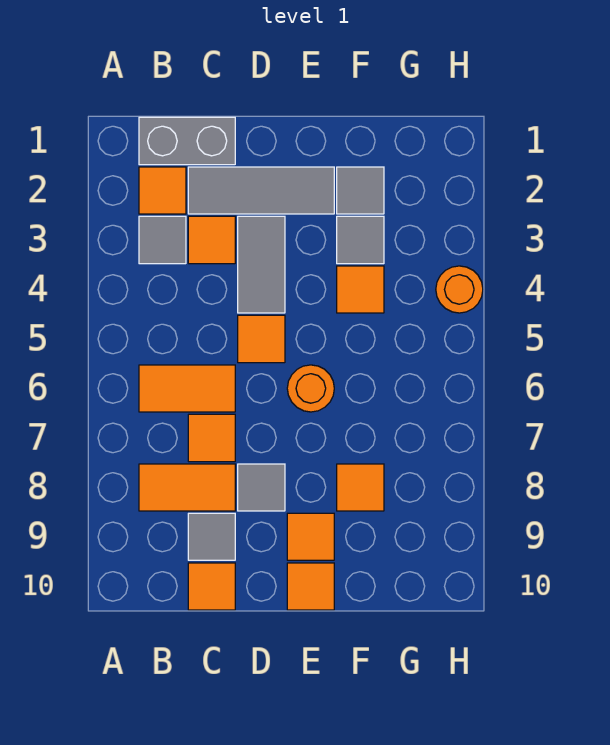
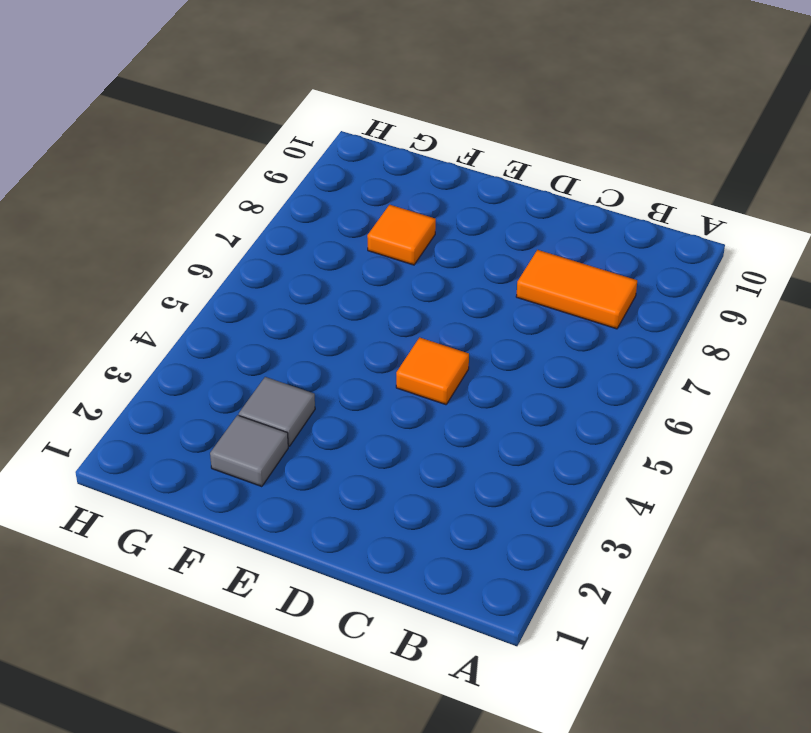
none -> grey 1x2 brick [139,117,235,165]
none -> orange 1x1 tile [139,167,186,214]
none -> grey 1x1 tile [139,216,186,264]

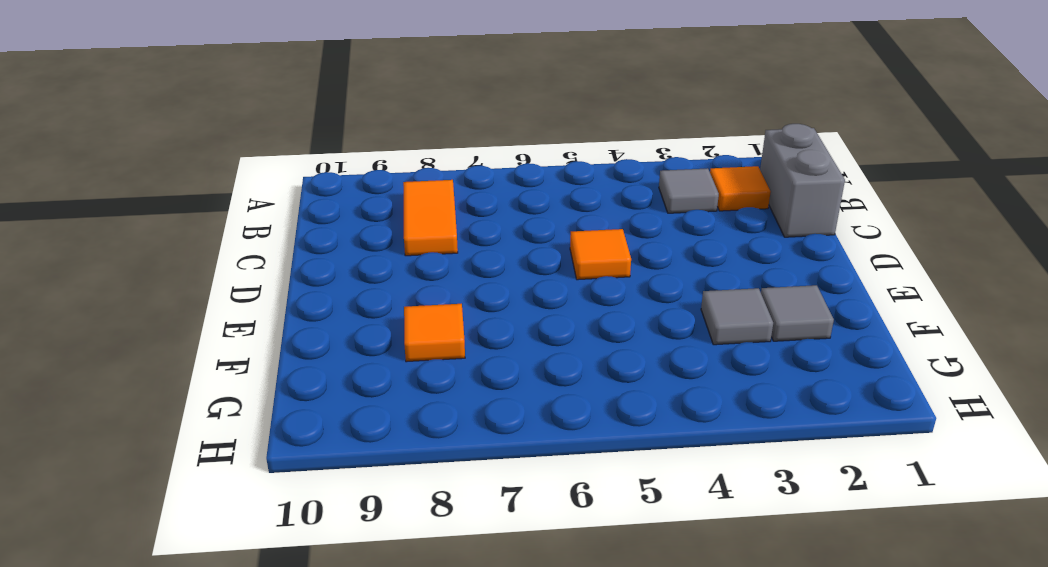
none -> orange 1x2 tile [139,365,235,412]
none -> grey 1x3 tile [188,167,334,214]
none -> orange 1x1 tile [188,216,235,264]

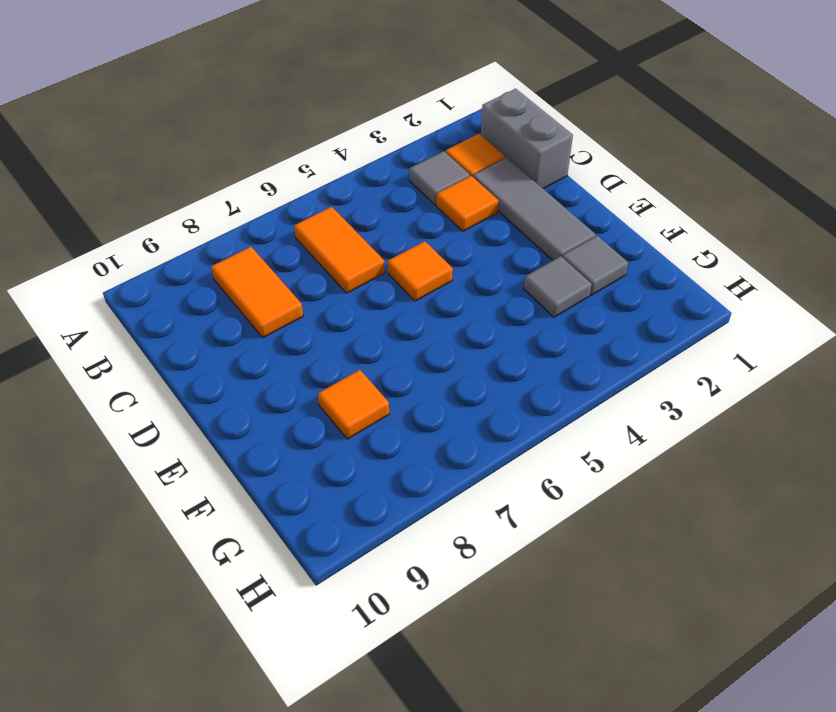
none -> orange 1x1 tile [188,414,235,462]
none -> grey 1x1 tile [188,513,235,560]
none -> orange 1x1 tile [188,563,235,610]

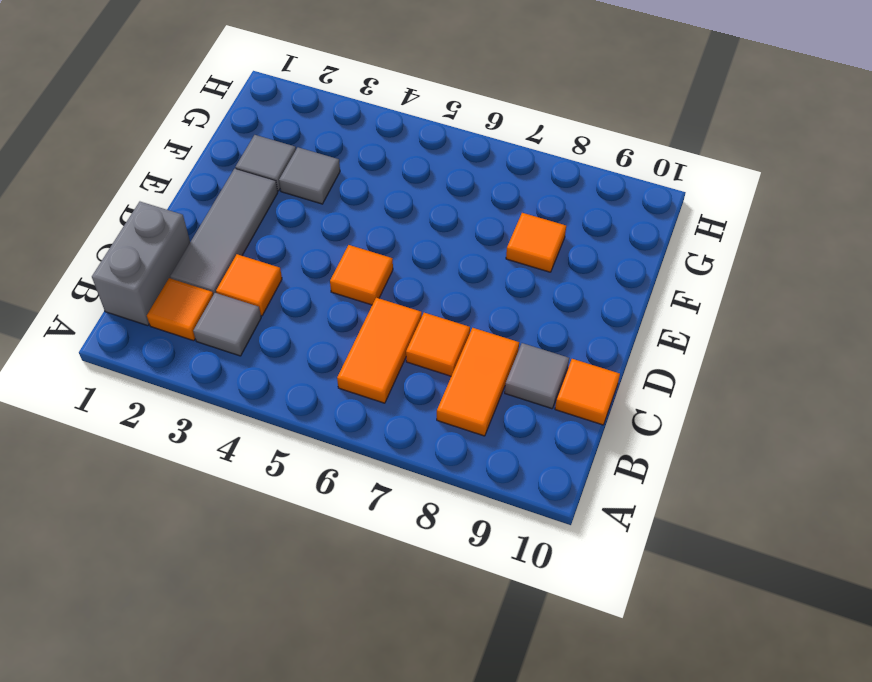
none -> grey 1x2 tile [238,216,285,313]
none -> grey 1x1 tile [238,464,285,511]
none -> orange 1x1 round brick [287,365,334,412]

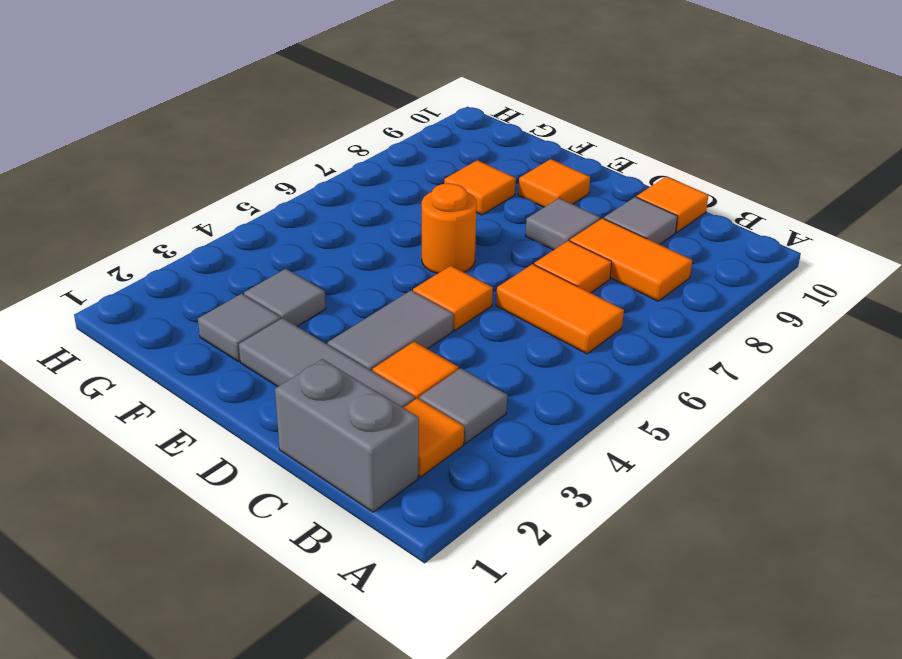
none -> orange 1x1 tile [287,563,334,610]
none -> orange 1x1 tile [337,266,384,313]
none -> orange 1x1 round brick [436,266,483,313]

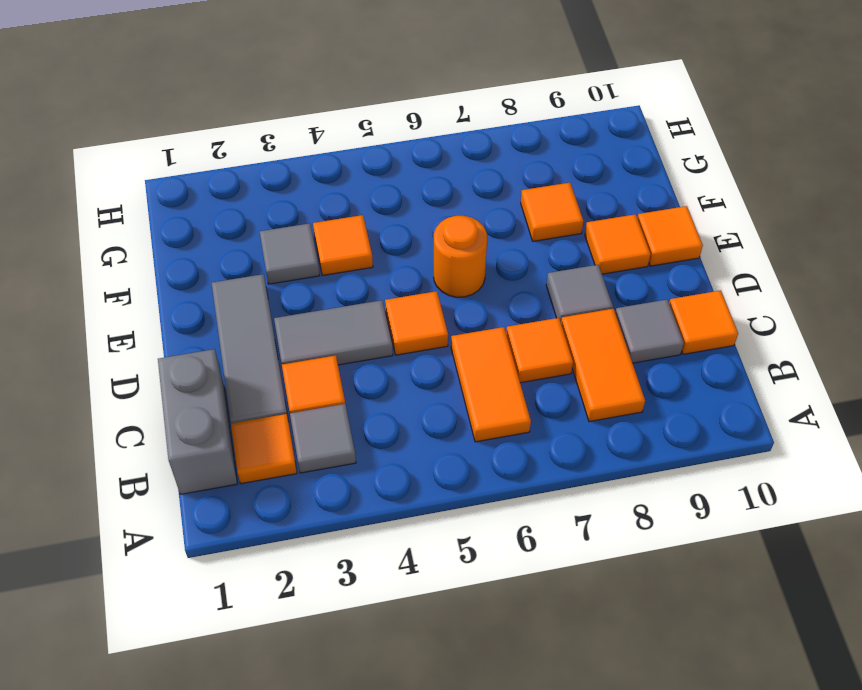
none -> grey 1x1 tile [337,167,384,214]
none -> orange 1x1 round brick [436,266,483,313]

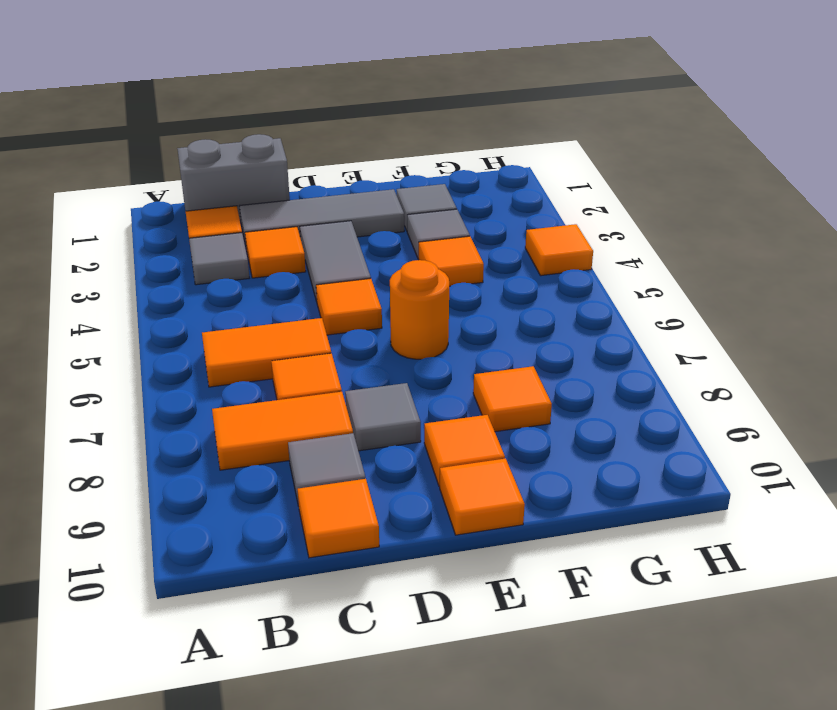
orange 1x1 tile [525,224,593,276] -> orange 1x1 round brick [436,266,483,313]

